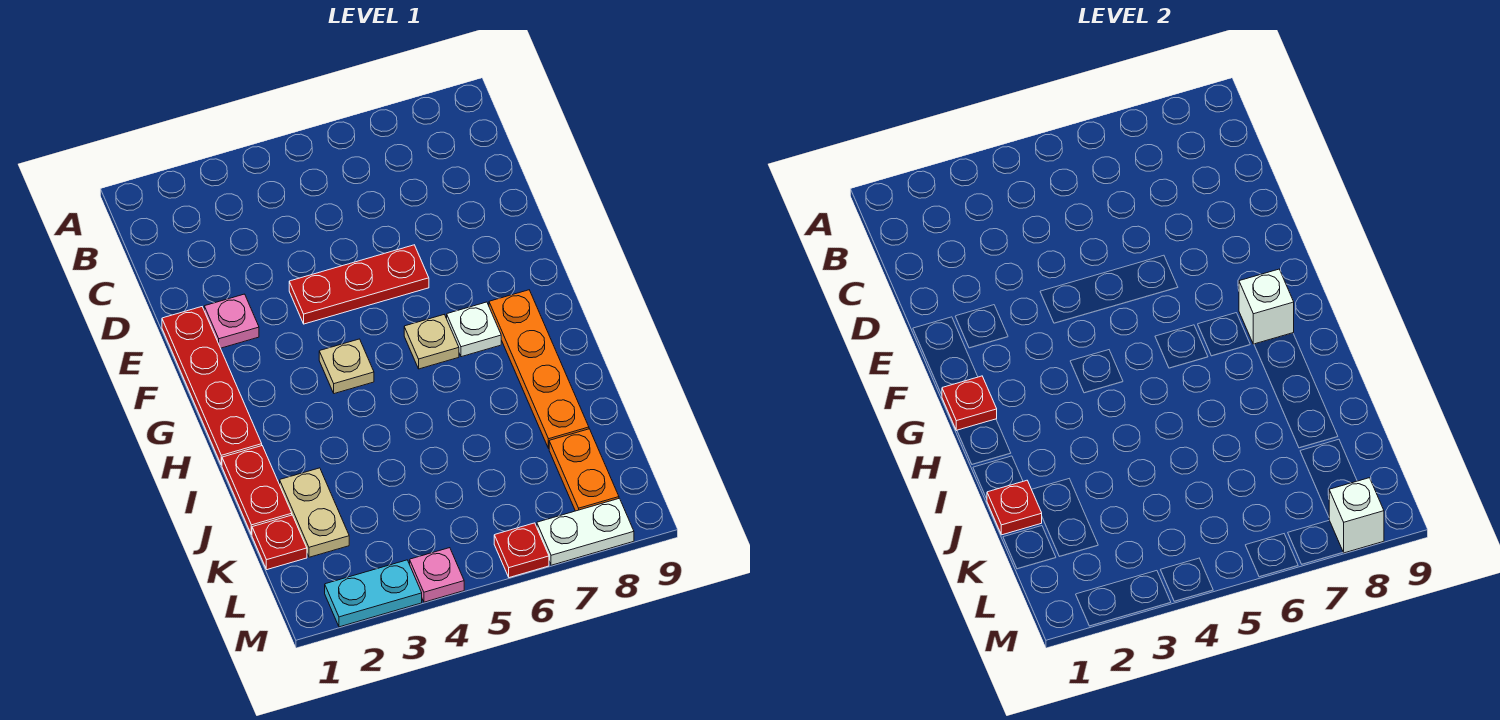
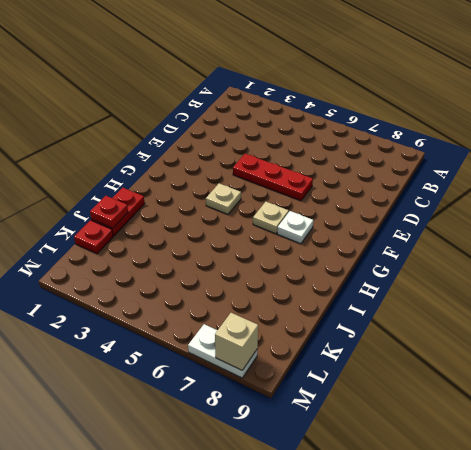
tan 1x1 brick [215,313,258,370] -> white 1x1 brick [1329,478,1384,553]
none -> red 1x4 plate [162,307,262,465]
none -> pink 1x1 plate [204,294,259,348]
none -> orange 1x4 plate [489,290,589,448]

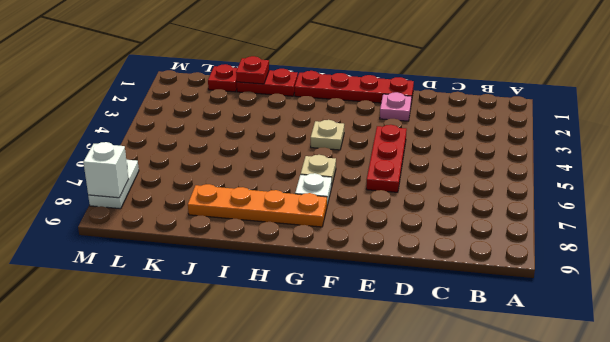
none -> tan 1x2 plate [280,468,349,557]
none -> orange 1x2 plate [549,429,619,511]
none -> cyan 1x2 plate [325,560,422,627]

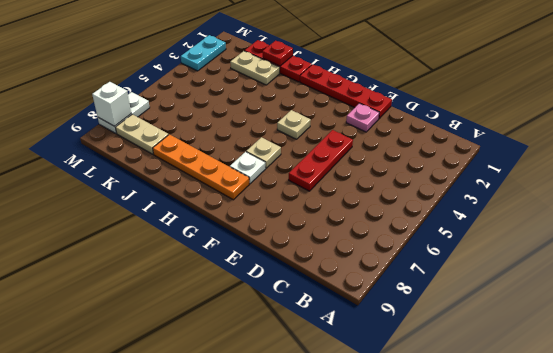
tan 1x2 plate [115,114,169,154] -> orange 1x2 plate [549,429,619,511]
none -> pink 1x1 plate [410,548,464,602]
none -> red 1x1 plate [494,523,549,578]
none -> red 1x1 plate [942,376,997,431]

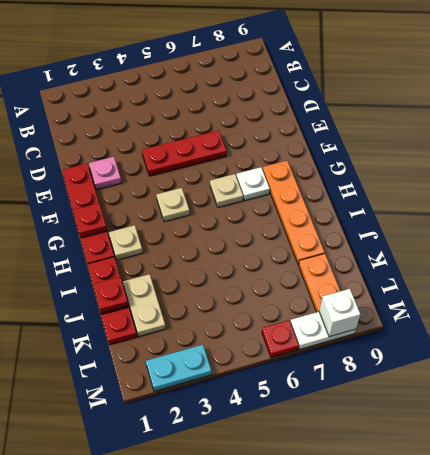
tan 1x1 plate [109,225,143,260] -> none
none -> pink 1x1 plate [410,548,464,602]
none -> white 1x1 brick [1239,269,1294,344]

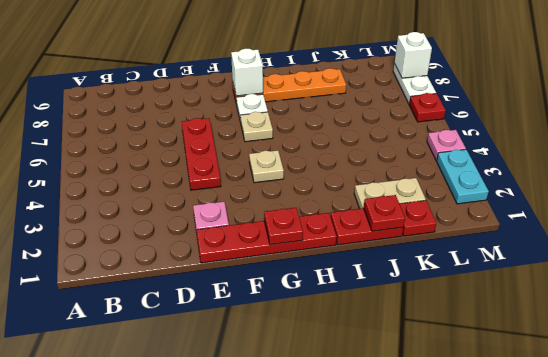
none -> orange 1x2 plate [549,429,619,511]

